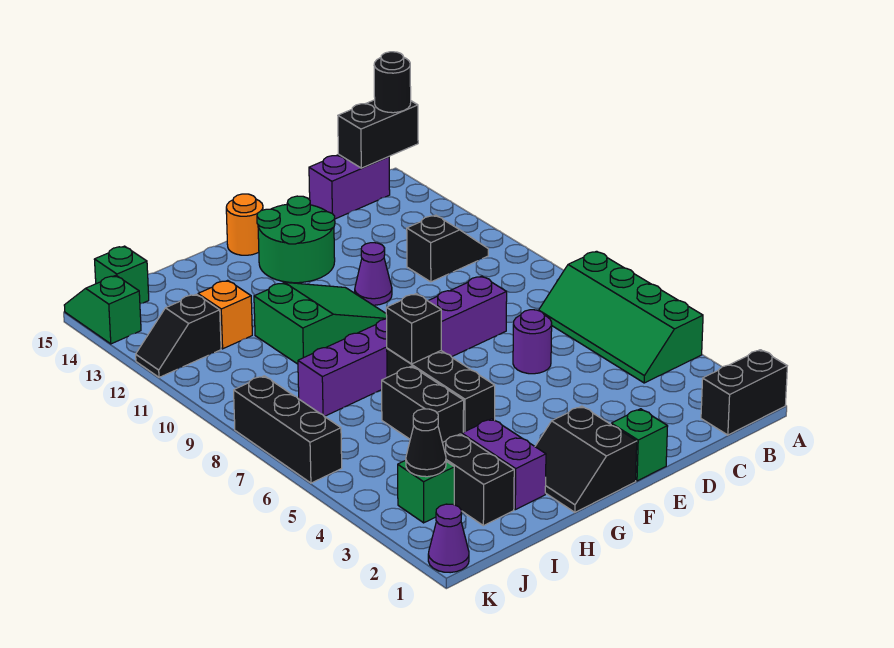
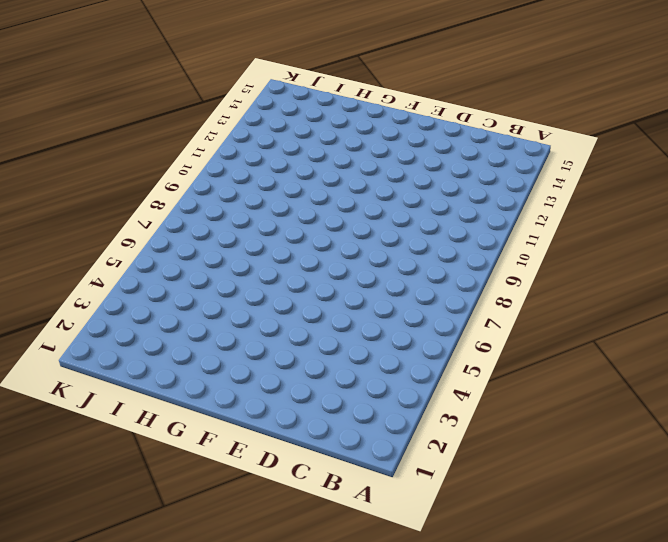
none -> black 1x2 brick [701,350,787,435]
none -> green 2x4 slope [539,251,703,383]
none -> black 1x2 slope [407,215,488,282]

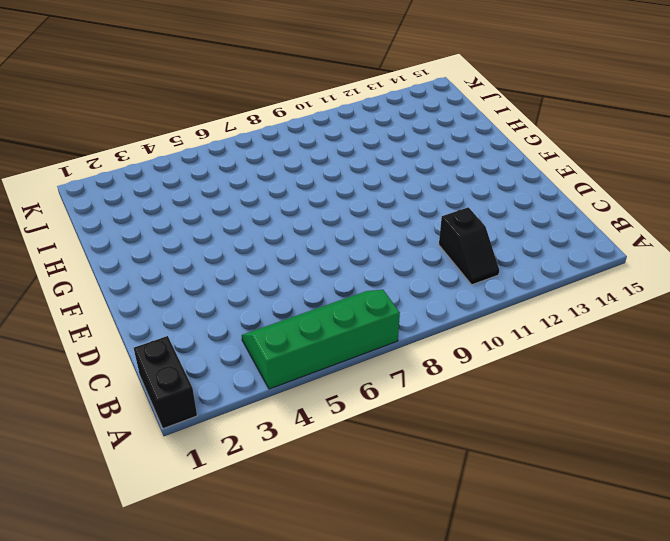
none -> purple 1x2 brick [309,154,390,219]
none -> purple 1x1 round brick [513,310,552,374]
none -> purple 1x6 brick [298,276,507,416]

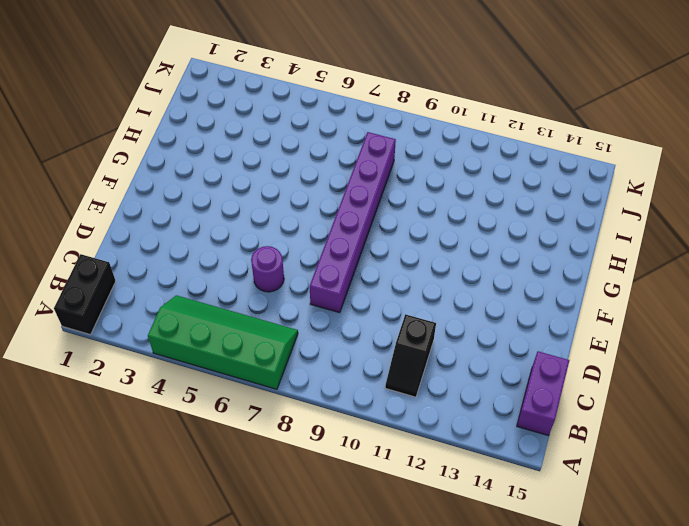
none -> green 1x1 brick [611,409,668,481]
none -> purple 1x1 cone [355,243,392,305]
none -> green 2x2 round brick [257,196,335,283]

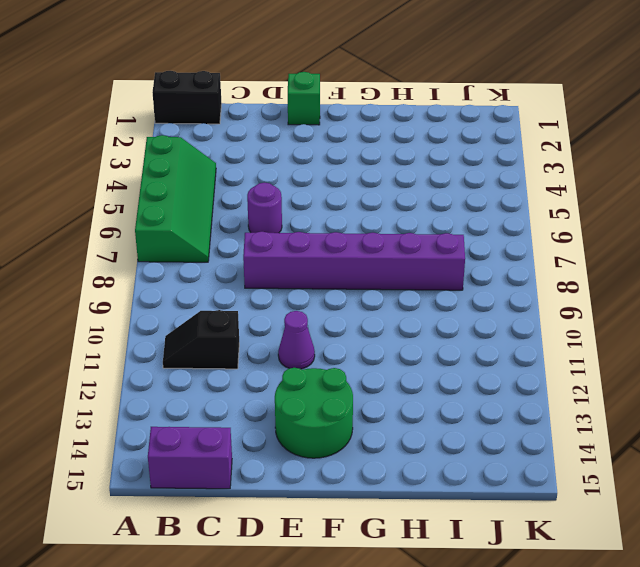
none -> black 2x2 slope [535,406,637,512]
none -> green 2x3 slope [254,282,387,364]
none -> orange 1x1 round brick [226,194,263,255]

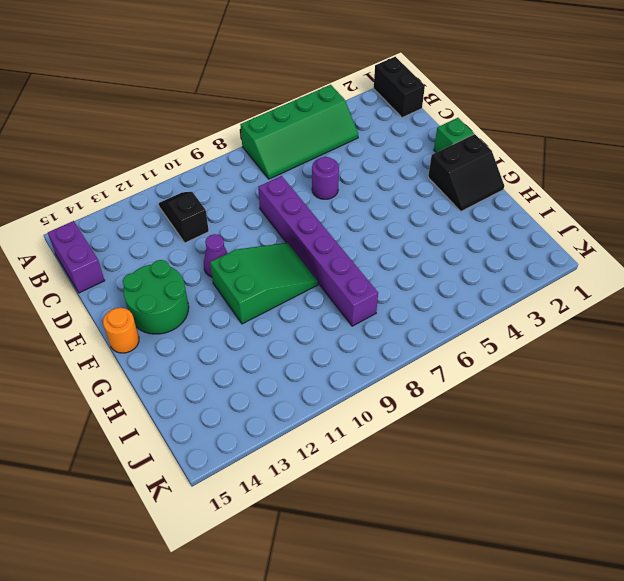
green 2x3 slope [210,243,318,324] -> green 2x3 slope turned to [254,282,387,364]
none -> black 1x3 brick [387,348,495,432]
none -> purple 1x2 brick [462,419,546,510]
none -> black 1x2 brick [382,366,464,442]

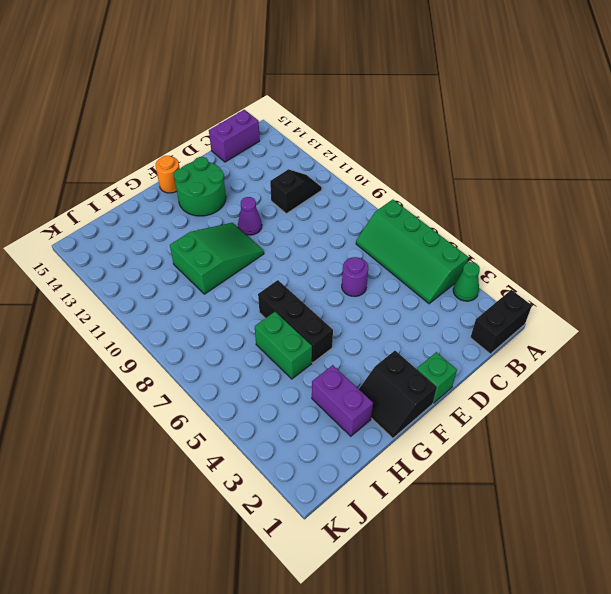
green 1x1 cone [453,262,480,301] -> none
green 1x2 brick [255,312,312,379] -> black 1x2 brick [382,366,464,442]
none -> purple 1x6 brick [298,276,507,416]
none -> black 1x2 brick [442,434,514,526]
none -> orange 1x1 brick [198,280,252,349]

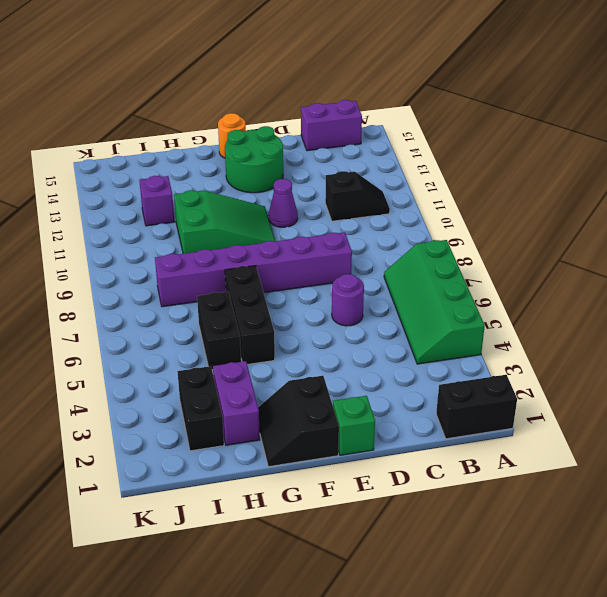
purple 1x1 brick [139,176,175,226] -> orange 1x1 brick [198,280,252,349]
none -> green 1x1 brick [398,460,454,523]
none -> black 1x2 slope [136,294,221,377]
none -> green 1x1 brick [94,246,149,304]

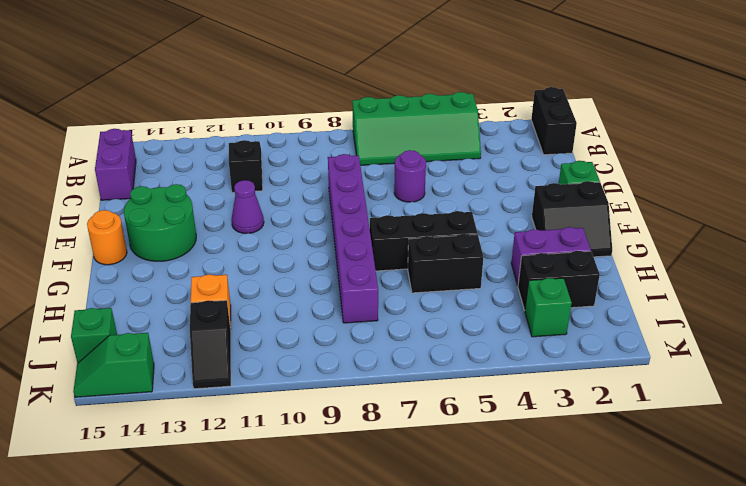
none -> green 2x3 slope [254,282,387,364]
none -> purple 1x1 cone [428,504,469,573]
none -> black 1x3 brick [234,376,342,483]

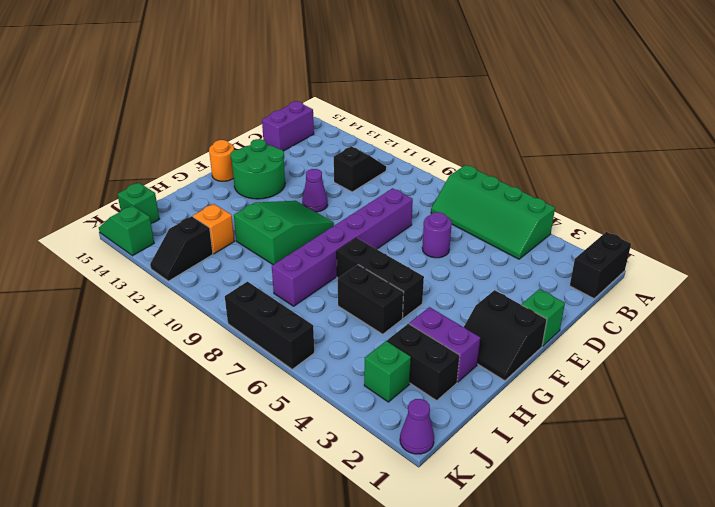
none -> black 1x2 brick [338,100,418,168]
none -> black 1x1 brick [386,294,441,364]
none -> black 1x1 cone [406,409,446,477]

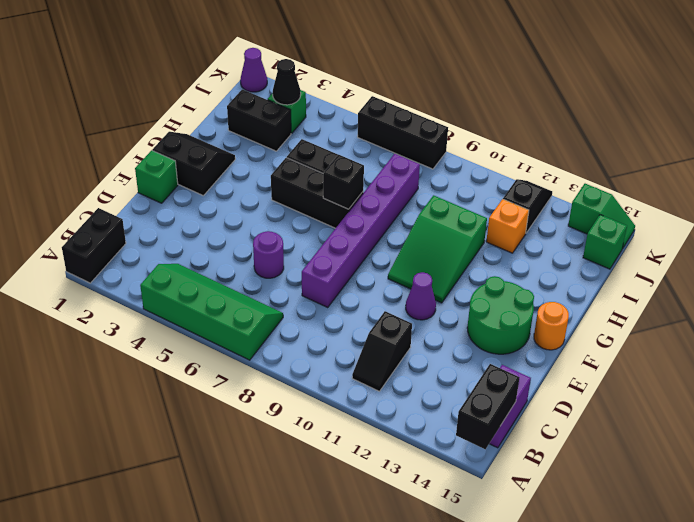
none -> purple 1x2 brick [462,419,546,510]
none -> black 1x1 round brick [374,52,411,113]

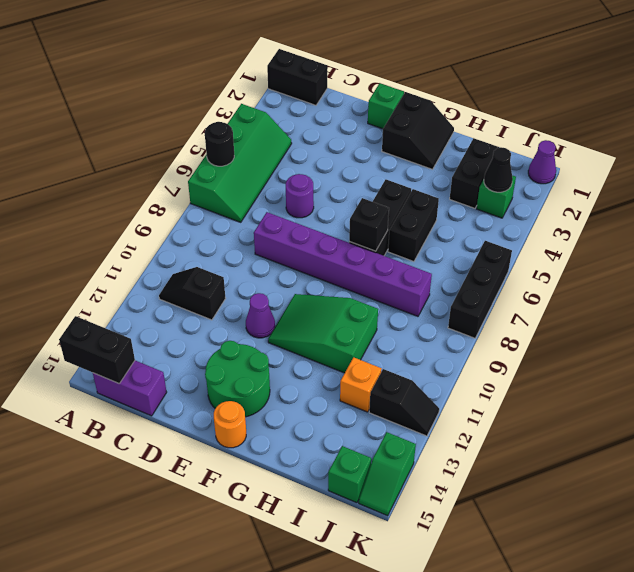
black 1x1 round brick [205,122,234,166] -> black 1x1 round brick moved to [374,52,411,113]
none -> purple 1x2 brick [462,419,546,510]

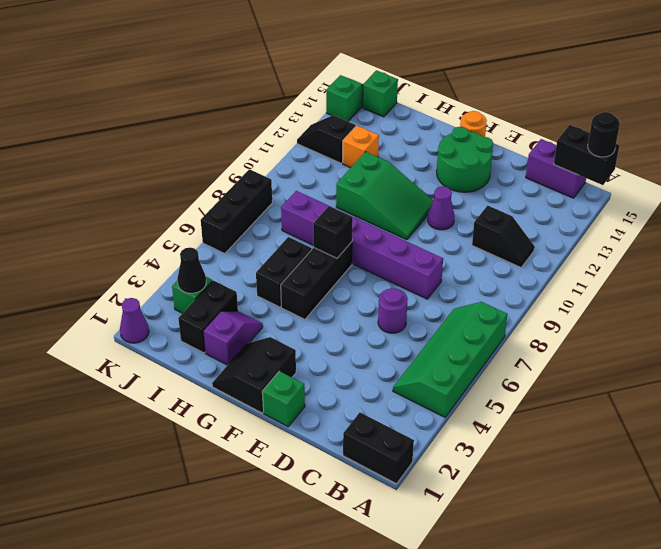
purple 1x2 slope [203,311,263,365] -> purple 1x2 brick [462,419,546,510]

